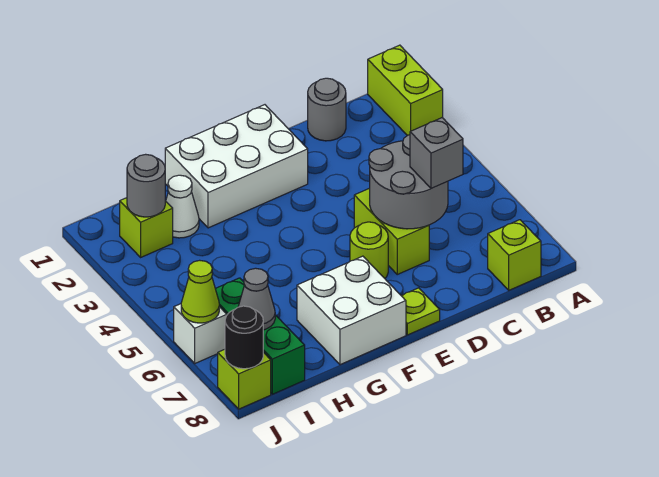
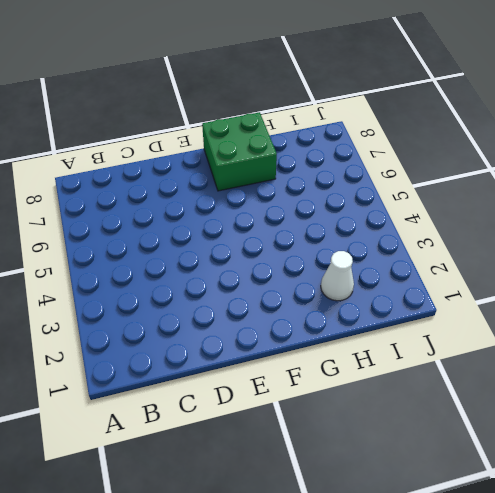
green 2x2 brick [202,112,277,191] -> white 2x2 brick [297,256,406,365]
none -> lime 1x2 brick [368,45,443,136]
none -> lime 1x1 brick [488,220,541,290]
none -> grey 1x1 round brick [308,78,346,141]

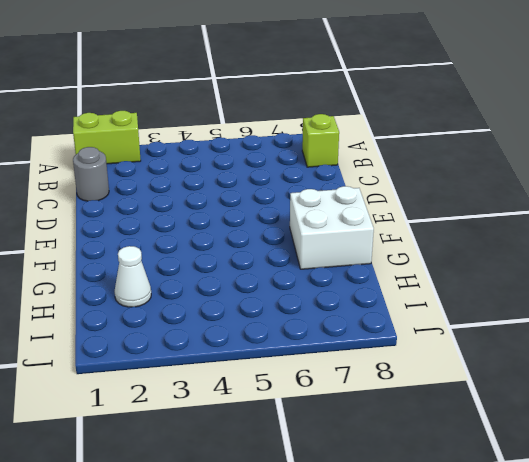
none -> lime 1x2 brick [354,188,429,274]
none -> white 2x3 brick [165,105,308,228]
none -> lime 1x1 round brick [350,222,388,278]

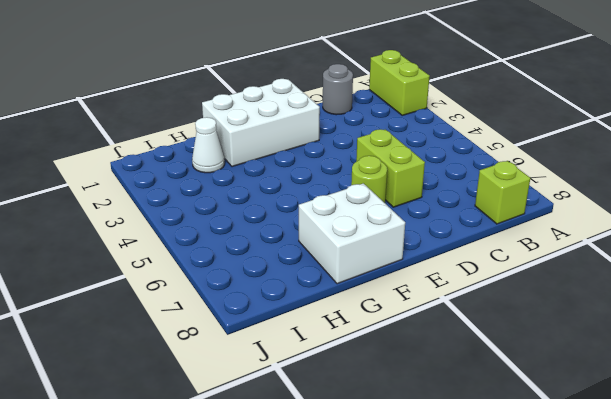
none -> lime 1x1 plate [401,288,440,335]
none -> lime 1x1 brick [120,198,173,257]
none -> green 1x3 brick [215,278,305,394]

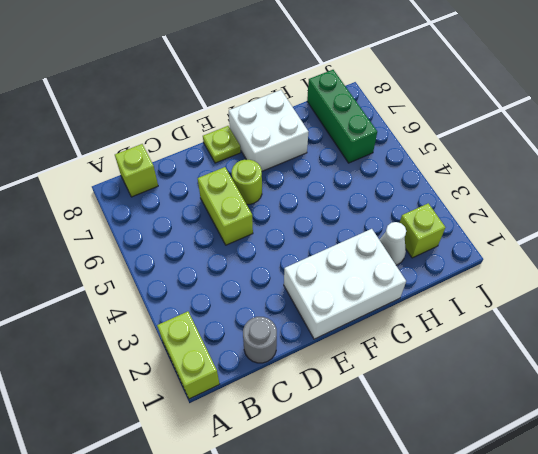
none -> white 1x1 brick [174,304,227,363]
none -> lime 1x1 brick [218,349,271,409]
none -> grey 2x2 round brick [369,135,448,229]

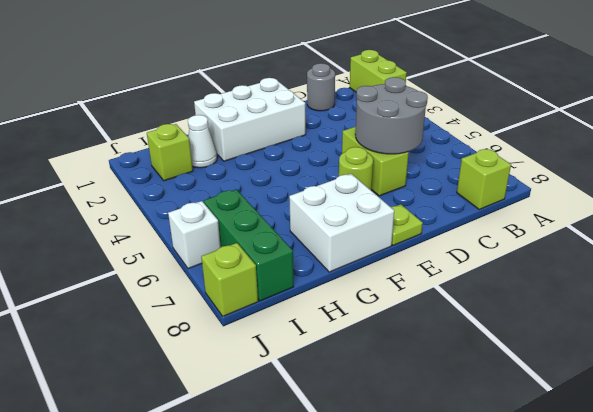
none -> grey 1x1 round brick [127,154,165,217]
none -> grey 1x1 cone [238,268,275,330]
none -> lime 1x1 cone [181,260,219,323]

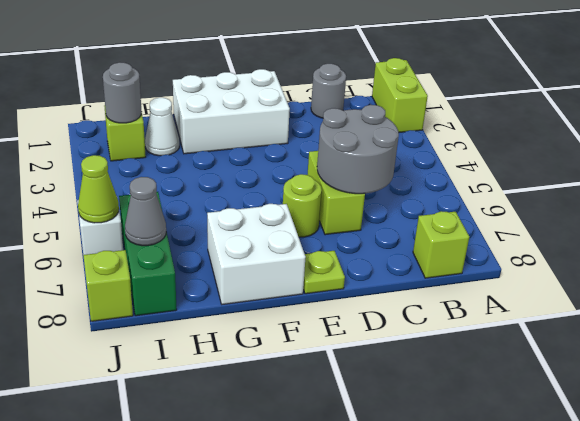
none -> black 1x1 round brick [225,306,263,369]
none -> grey 1x1 brick [410,118,463,188]

